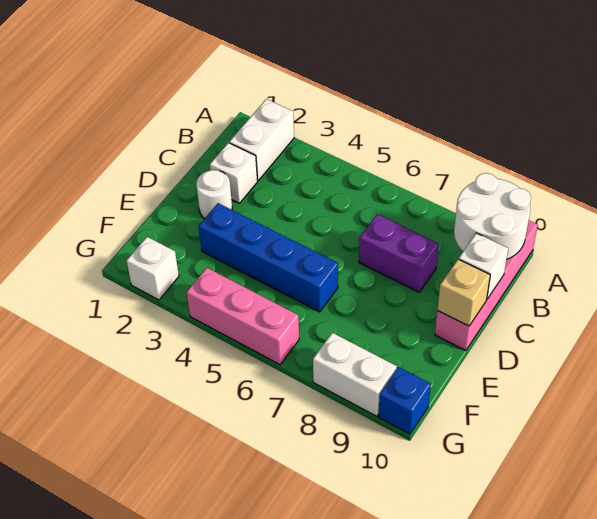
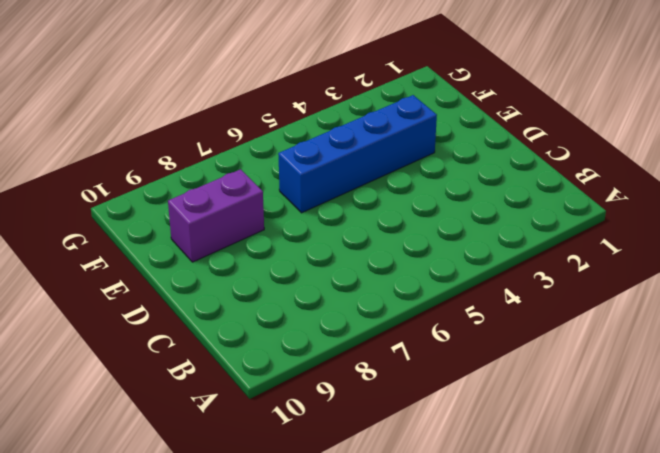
purple 1x2 brick [168,169,264,262] -> purple 1x2 brick moved to [359,214,439,292]
none -> white 1x2 brick [229,99,294,180]
none -> pink 1x4 brick [435,221,538,351]
none -> white 1x1 brick [210,143,258,203]

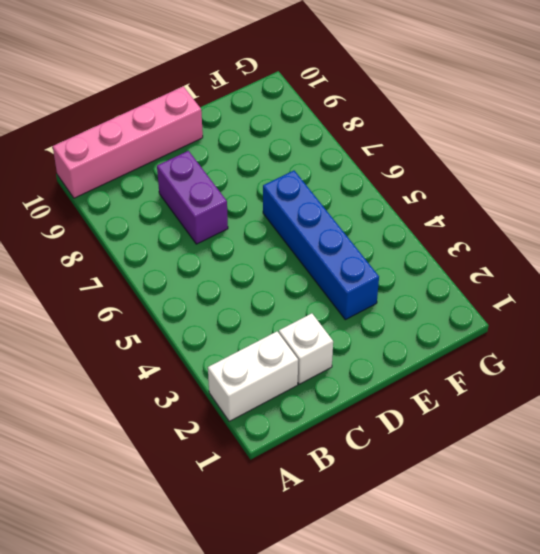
none -> white 1x1 round brick [196,170,232,219]
none -> white 1x1 brick [127,237,179,300]
none -> pink 1x3 brick [186,268,299,365]

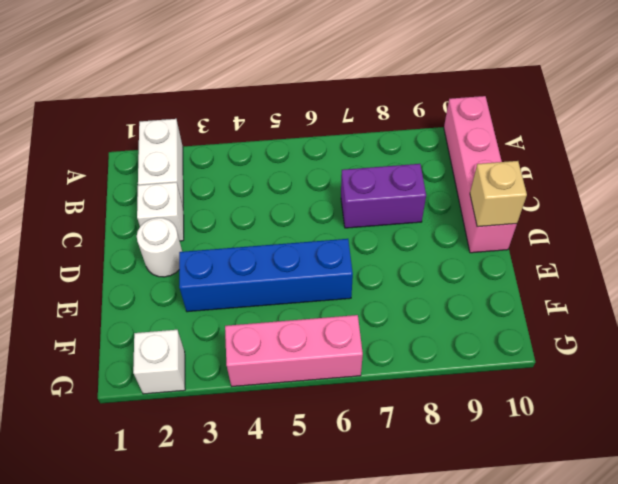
none -> white 1x2 brick [313,333,397,416]
none -> blue 1x1 brick [378,367,431,434]
none -> white 2x2 round brick [454,173,531,259]

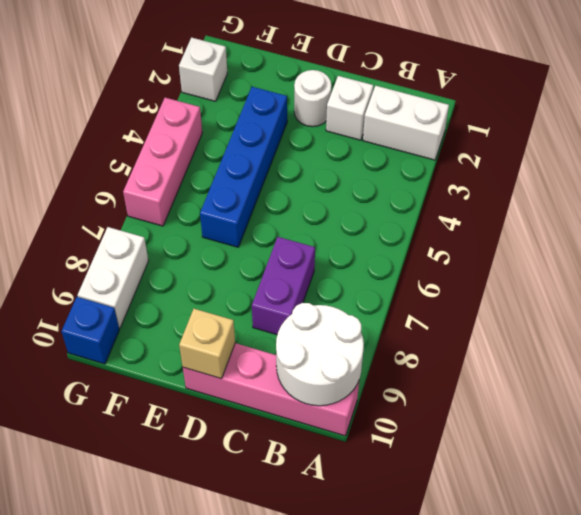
none -> white 1x1 brick [459,233,508,299]

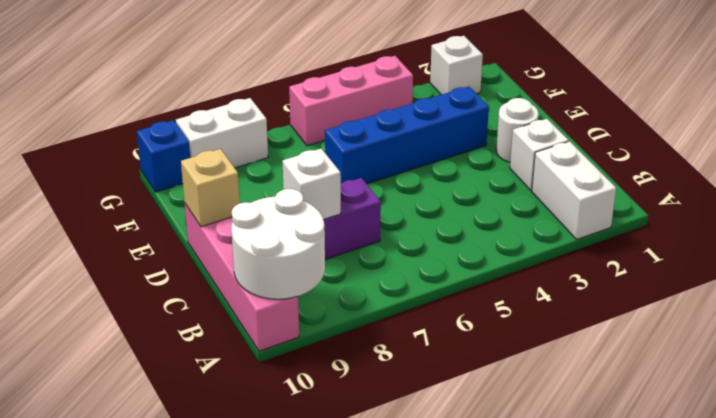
white 1x1 brick [283,149,341,220] -> white 1x1 brick moved to [459,233,508,299]

